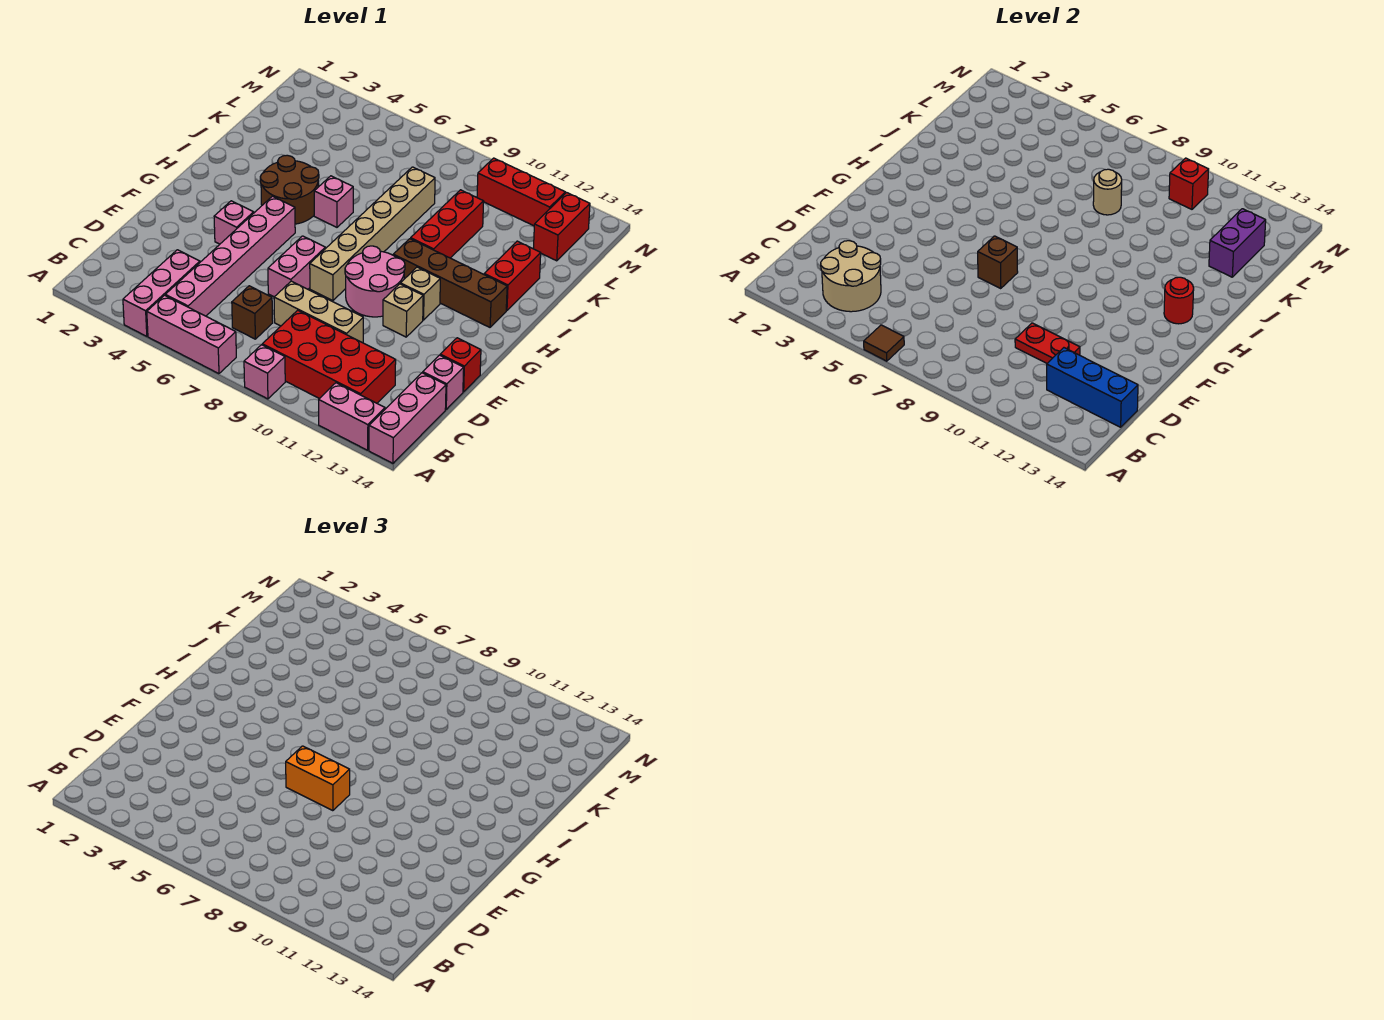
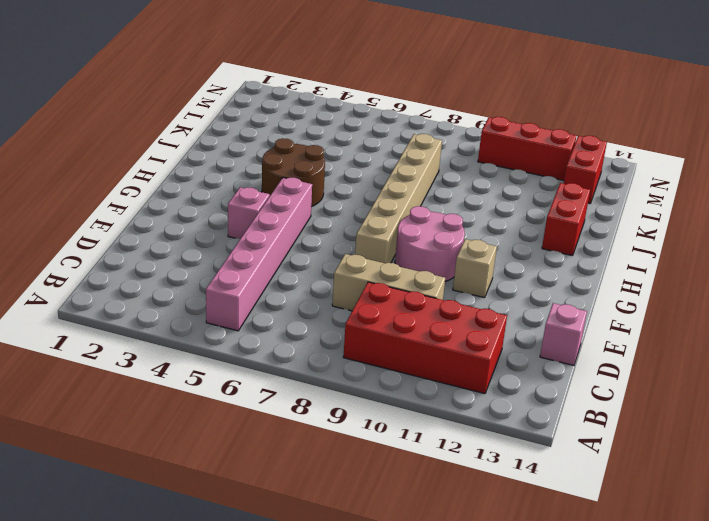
none -> pink 1x3 brick [123,250,200,336]
none -> pink 1x3 brick [147,295,236,374]
none -> pink 1x1 brick [244,345,285,399]
none -> pink 1x2 brick [319,383,385,450]

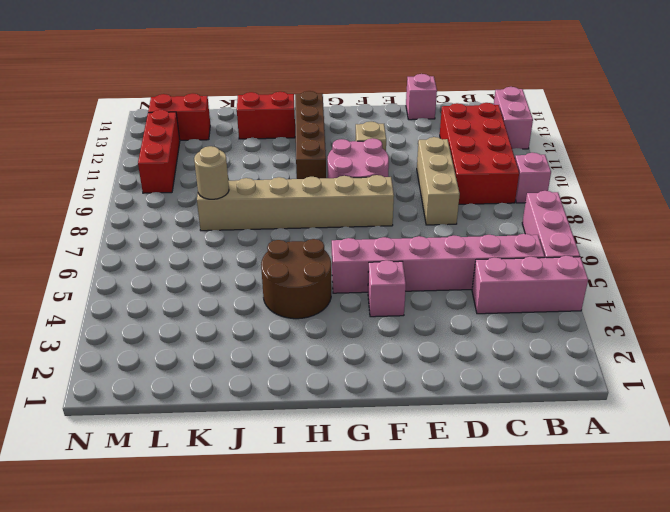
none -> pink 1x3 brick [369,373,446,463]
none -> brown 1x1 brick [232,286,273,339]
none -> pink 1x2 brick [268,236,325,297]
none -> red 1x1 brick [440,338,481,392]

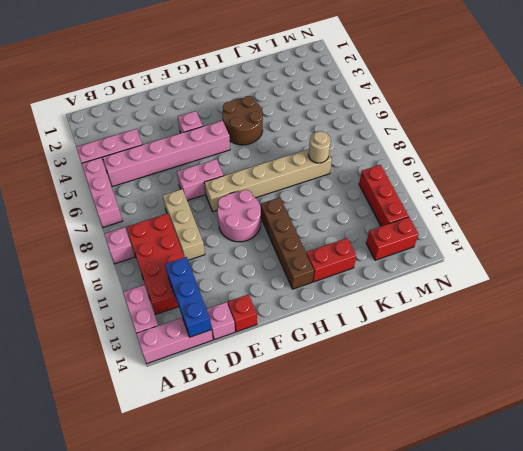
none -> brown 1x1 brick [232,286,273,339]
none -> tan 1x1 brick [383,284,423,337]
none -> tan 1x1 brick [401,267,440,320]
none -> pink 1x1 brick [314,176,353,227]

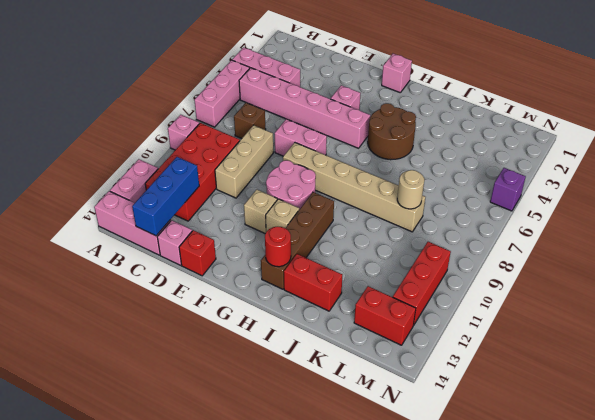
pink 1x1 brick [382,54,412,93] -> pink 1x1 brick moved to [314,176,353,227]
purple 1x1 brick [490,168,526,211] -> none
none -> red 1x3 brick [411,190,484,258]
none -> brown 1x1 tile [864,325,904,361]
none -> tan 2x2 round brick [821,241,881,312]
none -> red 1x2 plate [1015,323,1080,363]

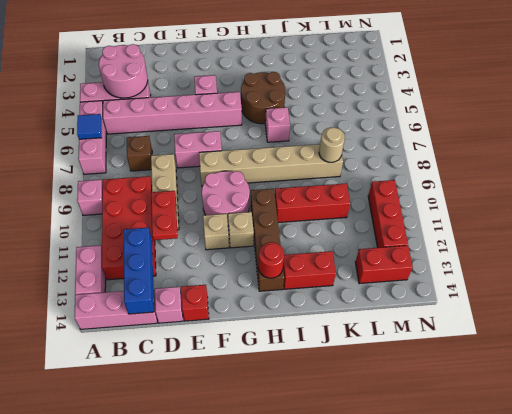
blue 1x1 tile [77,114,102,139] -> brown 1x1 tile [864,325,904,361]
pink 2x2 round brick [99,44,148,98] -> tan 2x2 round brick [821,241,881,312]
none -> brown 1x1 brick [978,236,1018,289]
none -> purple 1x2 brick [1209,209,1266,277]
none -> red 1x1 brick [1169,158,1209,209]
none -> orange 1x2 brick [286,746,350,811]

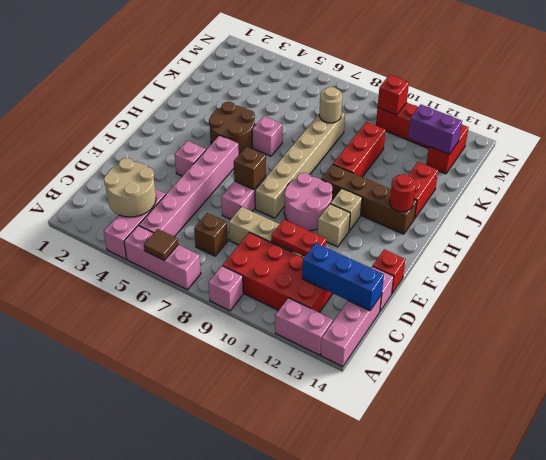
purple 1x2 brick [408,104,462,154] -> purple 1x2 brick turned to [1209,209,1266,277]
none -> orange 1x2 brick [286,746,350,811]

